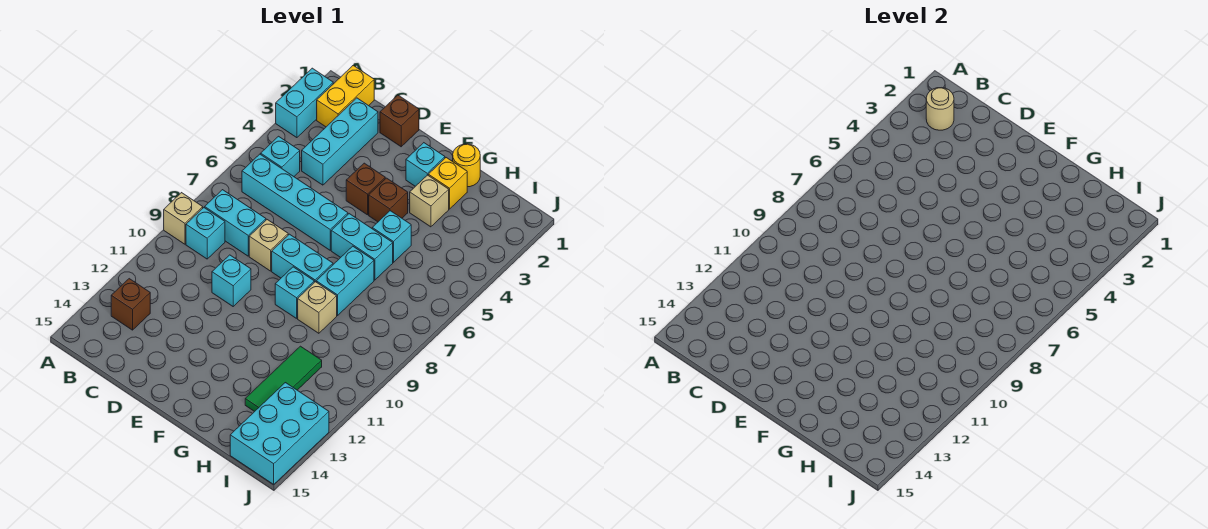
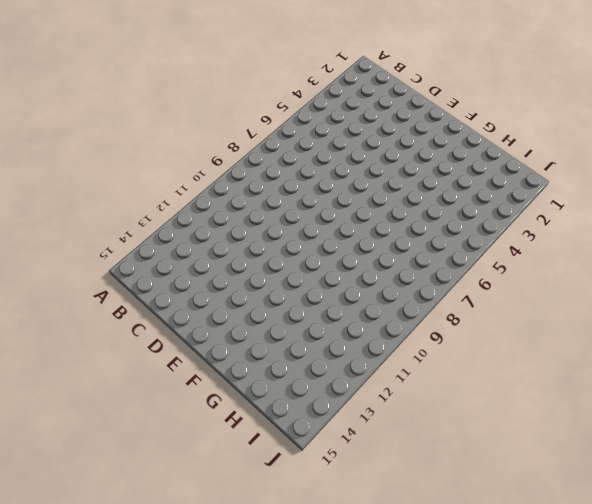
none -> cyan 1x2 brick [276,68,333,138]
none -> tan 1x1 brick [164,193,203,244]
none -> yellow 1x2 brick [317,65,374,127]

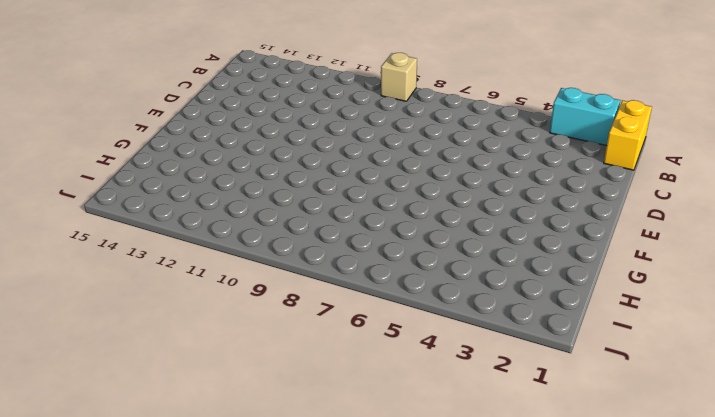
yellow 1x2 brick [604,100,652,170] -> yellow 1x2 brick turned to [317,65,374,127]
none -> cyan 1x1 brick [261,136,300,176]
none -> cyan 1x4 brick [242,154,348,250]
none -> cyan 1x2 brick [205,190,266,256]

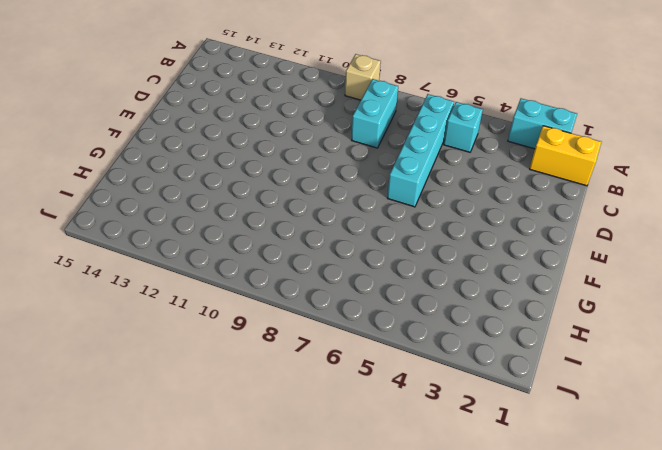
none -> cyan 1x1 brick [186,208,225,259]
none -> brown 1x1 brick [111,279,150,330]
none -> cyan 1x3 brick [302,98,378,185]

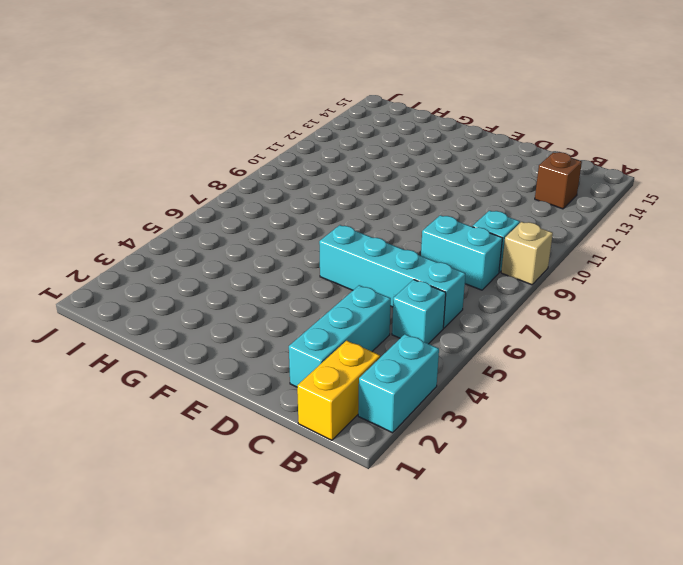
none -> brown 1x1 brick [380,95,419,147]
none -> tan 1x1 brick [249,220,288,271]
none -> cyan 1x1 brick [212,255,251,306]

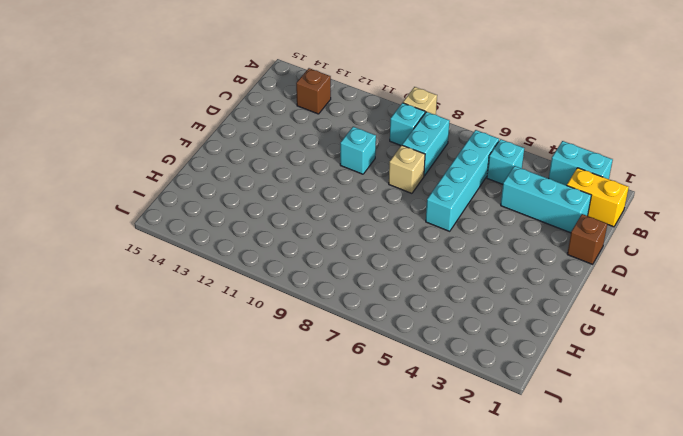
none -> brown 1x1 brick [346,163,385,215]
none -> cyan 1x2 brick [272,234,333,282]
none -> cyan 1x1 brick [406,143,445,186]

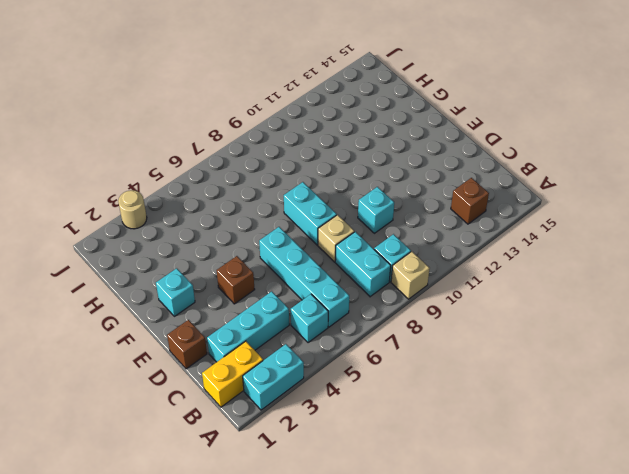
tan 1x1 round brick [118,190,147,229] -> tan 1x1 round brick moved to [926,88,954,130]
none -> brown 1x1 brick [369,178,408,222]
none -> cyan 1x2 brick [331,214,393,280]
none -> cyan 1x1 brick [275,267,314,318]

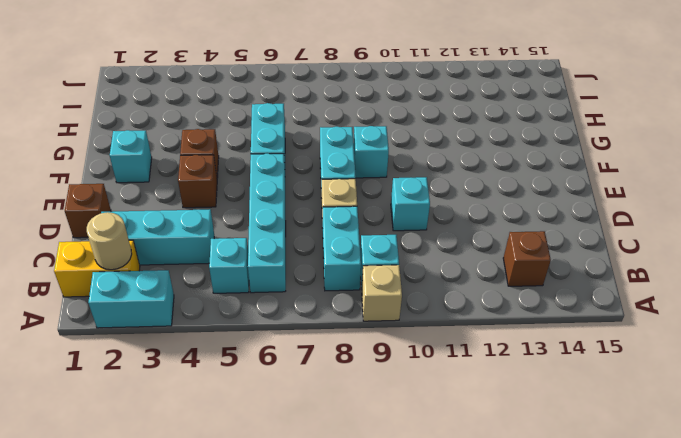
none -> yellow 1x1 round brick [453,144,480,187]
none -> yellow 1x1 brick [428,158,467,209]
none -> tan 1x1 brick [410,175,449,227]

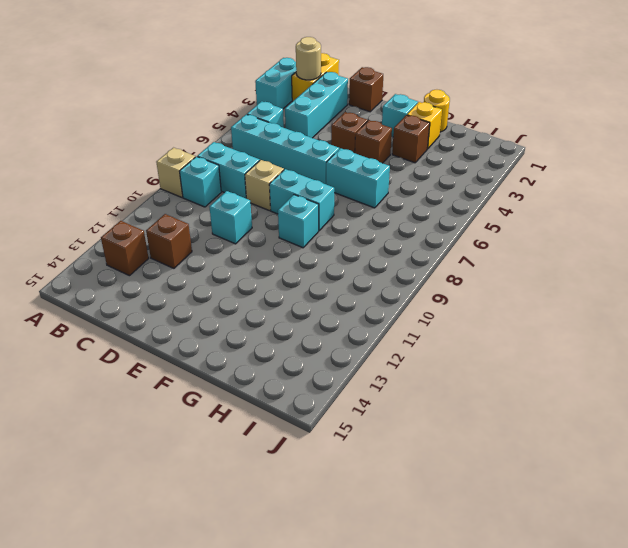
brown 1x1 brick [146,214,192,268] -> none
brown 1x1 brick [392,115,430,163] -> tan 1x1 brick [410,175,449,227]
none -> cyan 1x1 brick [372,211,411,262]
none -> cyan 1x2 brick [316,246,374,316]
none -> tan 1x1 brick [298,282,337,333]

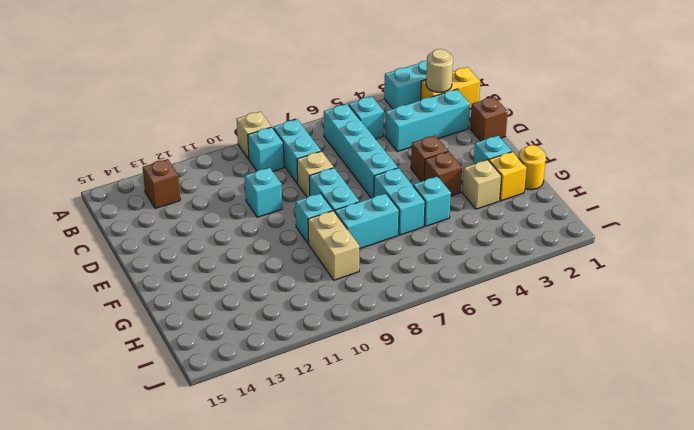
tan 1x2 brick [308,211,359,280] -> tan 1x1 brick [298,282,337,333]
none -> green 1x3 tile [245,346,322,412]
none -> cyan 2x3 brick [230,383,329,484]

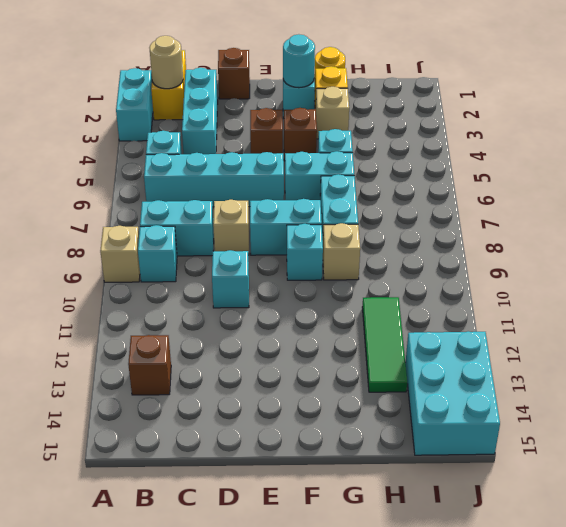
cyan 1x1 round brick [283,34,315,88] -> none

